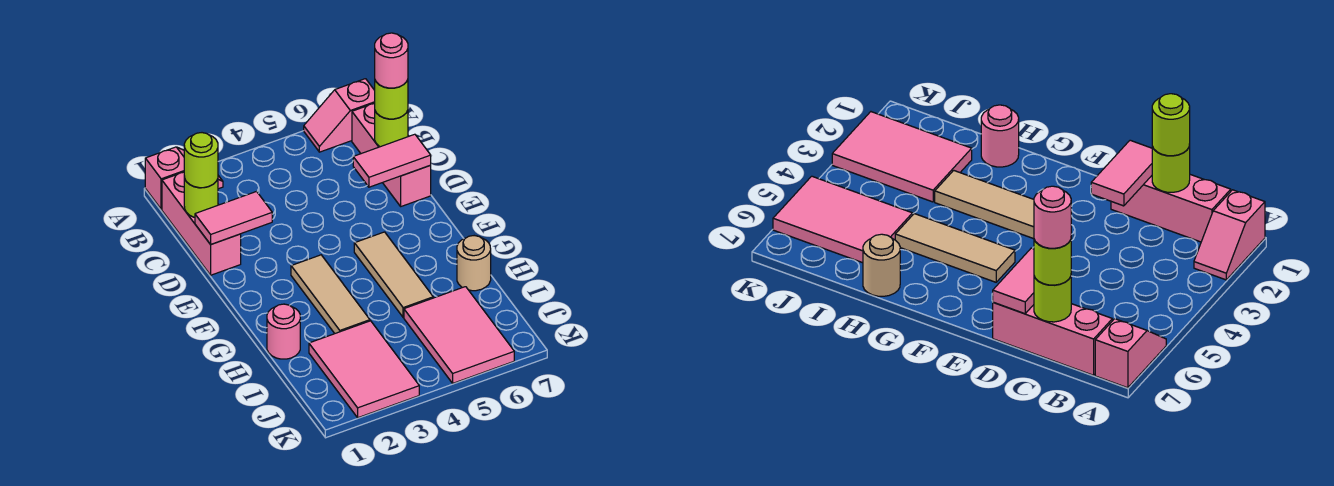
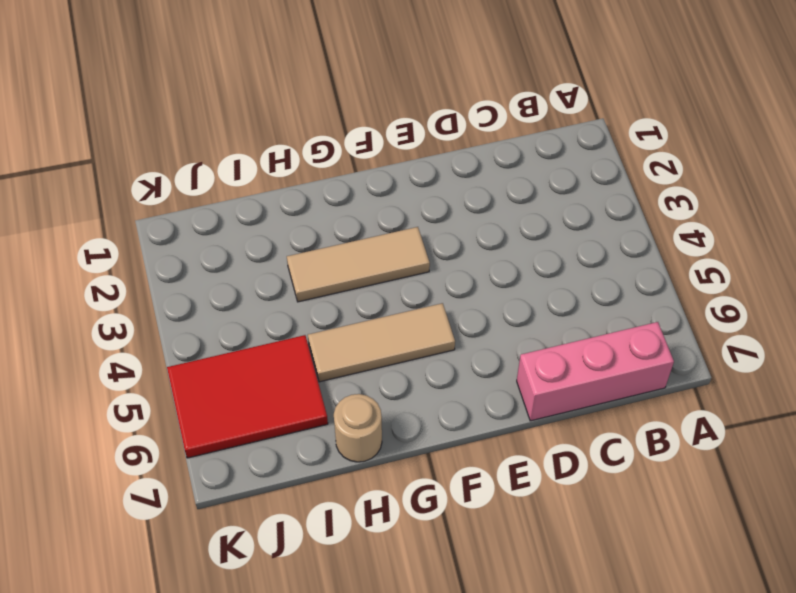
red 2x3 tile [167,335,328,458] -> pink 2x3 tile [404,287,514,383]
none -> pink 1x2 slope [145,147,223,209]
none -> pink 1x2 slope [304,79,375,152]
none -> pink 1x3 brick [162,172,241,275]

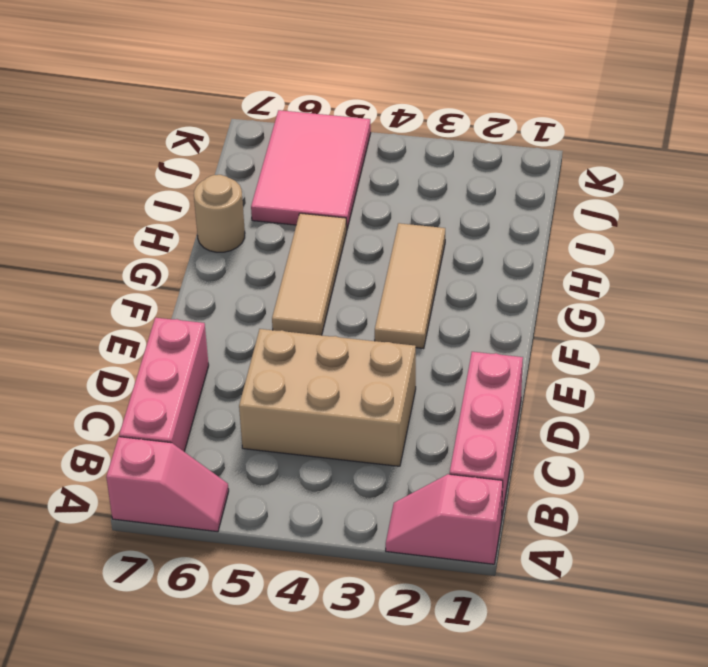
tan 2x3 brick [239,329,416,466] -> none
none -> pink 1x1 round brick [267,304,300,359]
none -> pink 2x3 tile [309,321,419,418]
none -> lime 1x1 round brick [184,177,218,217]

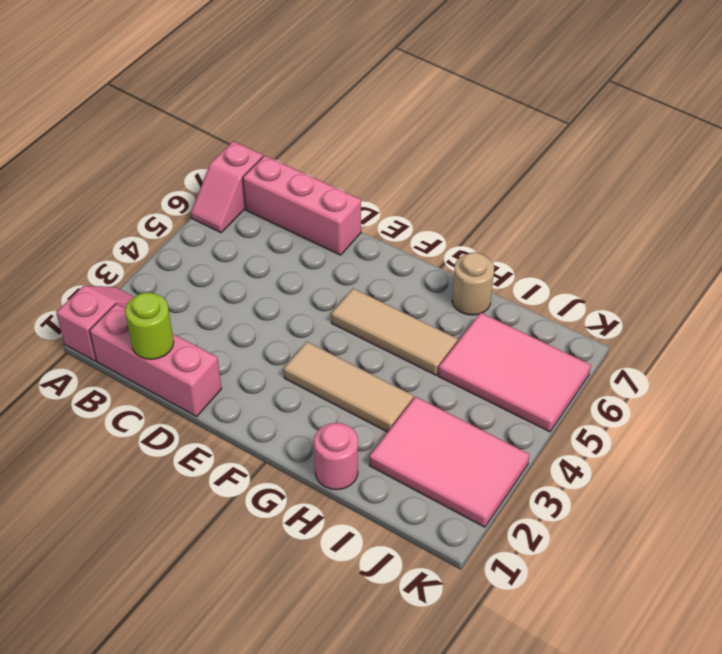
none -> lime 1x1 round brick [375,110,408,147]
none -> pink 1x2 tile [195,192,272,245]
none -> pink 1x2 tile [353,134,431,187]

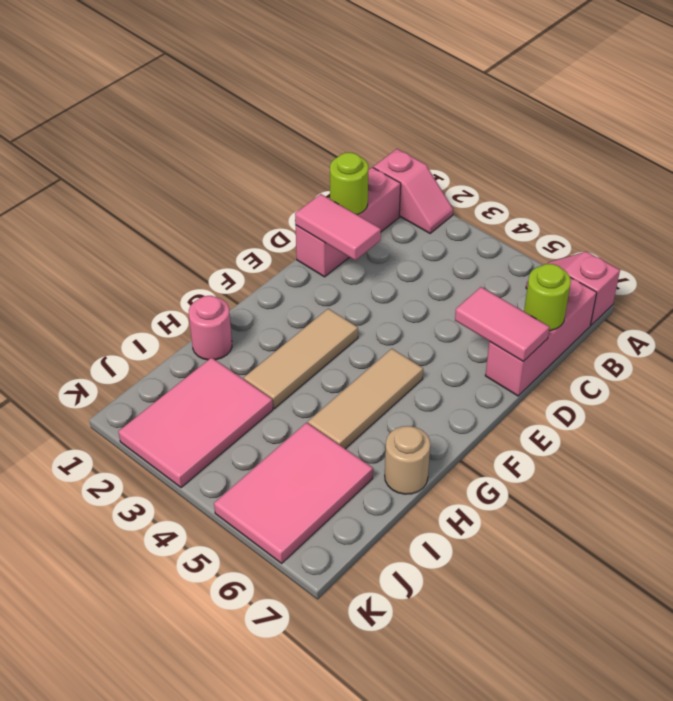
none -> lime 1x1 round brick [184,133,218,188]
none -> lime 1x1 round brick [374,80,408,119]
none -> pink 1x1 round brick [375,33,408,88]

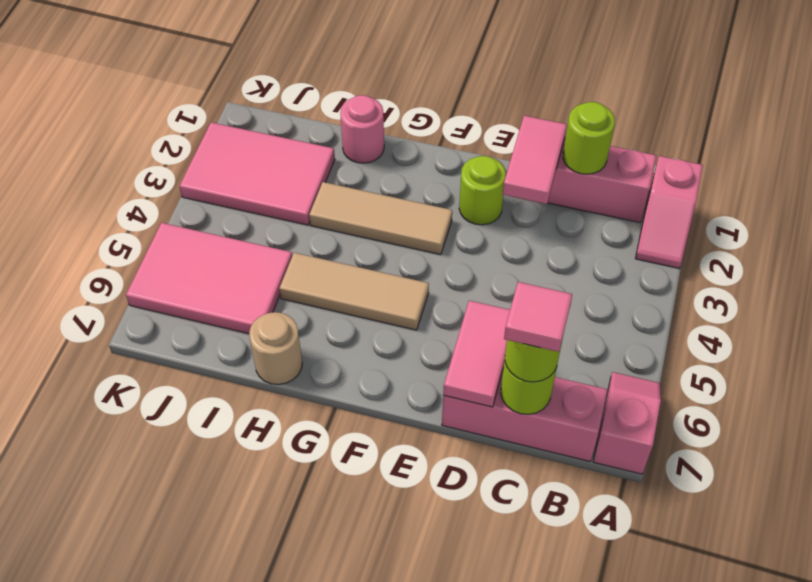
pink 1x1 tile [504,282,572,352] -> pink 1x1 round brick [375,33,408,88]
lime 1x1 round brick [459,156,506,225] -> lime 1x1 round brick moved to [184,133,218,188]

